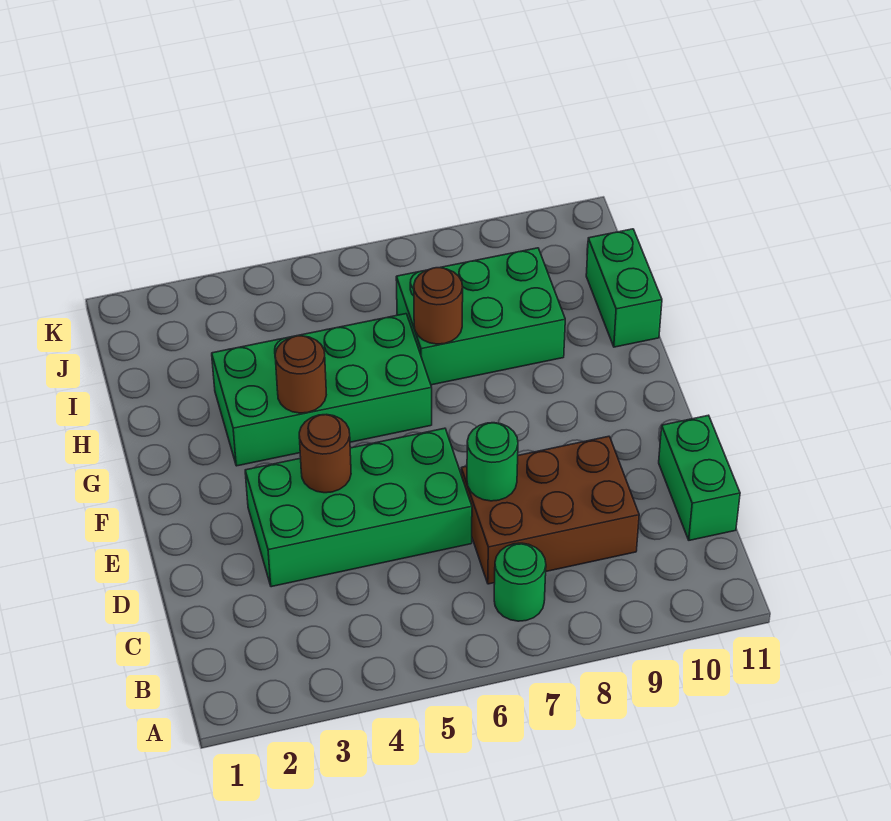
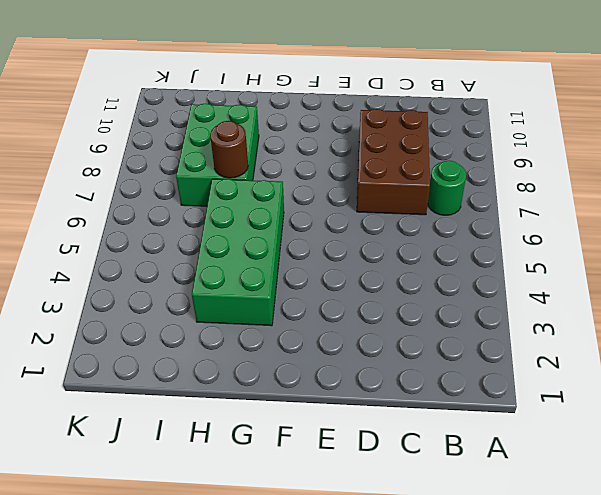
none -> green 1x2 brick [659,415,740,540]
none -> green 2x4 brick [245,428,472,587]

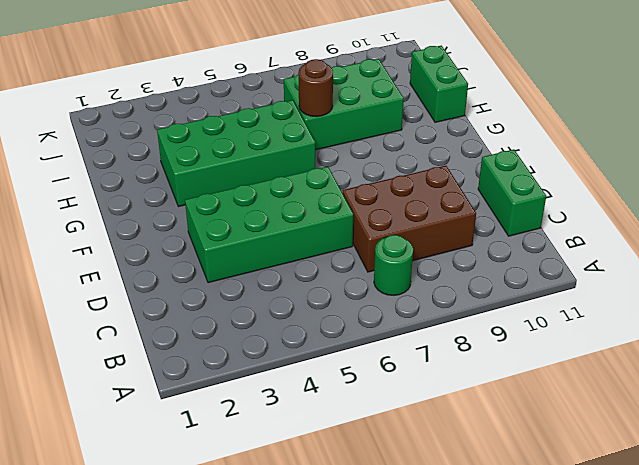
none -> green 1x1 round brick [467,423,518,501]
none -> brown 1x1 round brick [299,414,351,493]

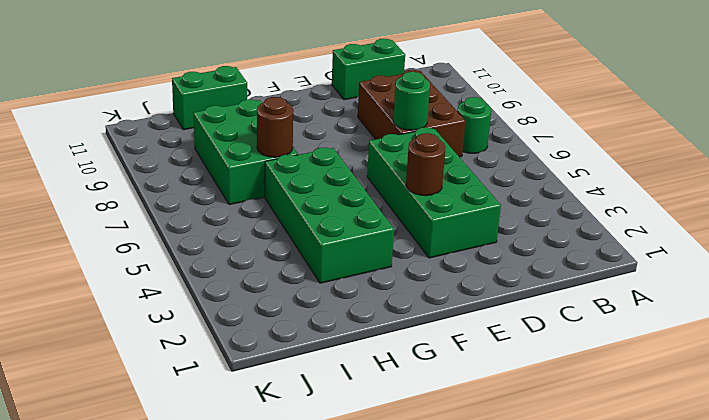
none -> brown 1x1 round brick [275,336,326,413]

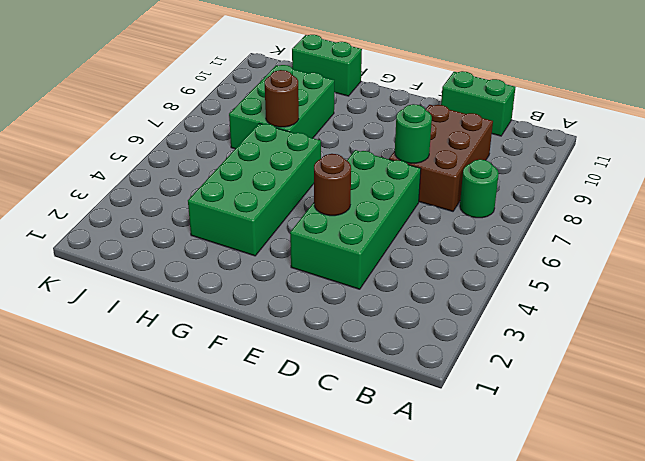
none -> brown 1x1 round brick [275,336,326,413]

